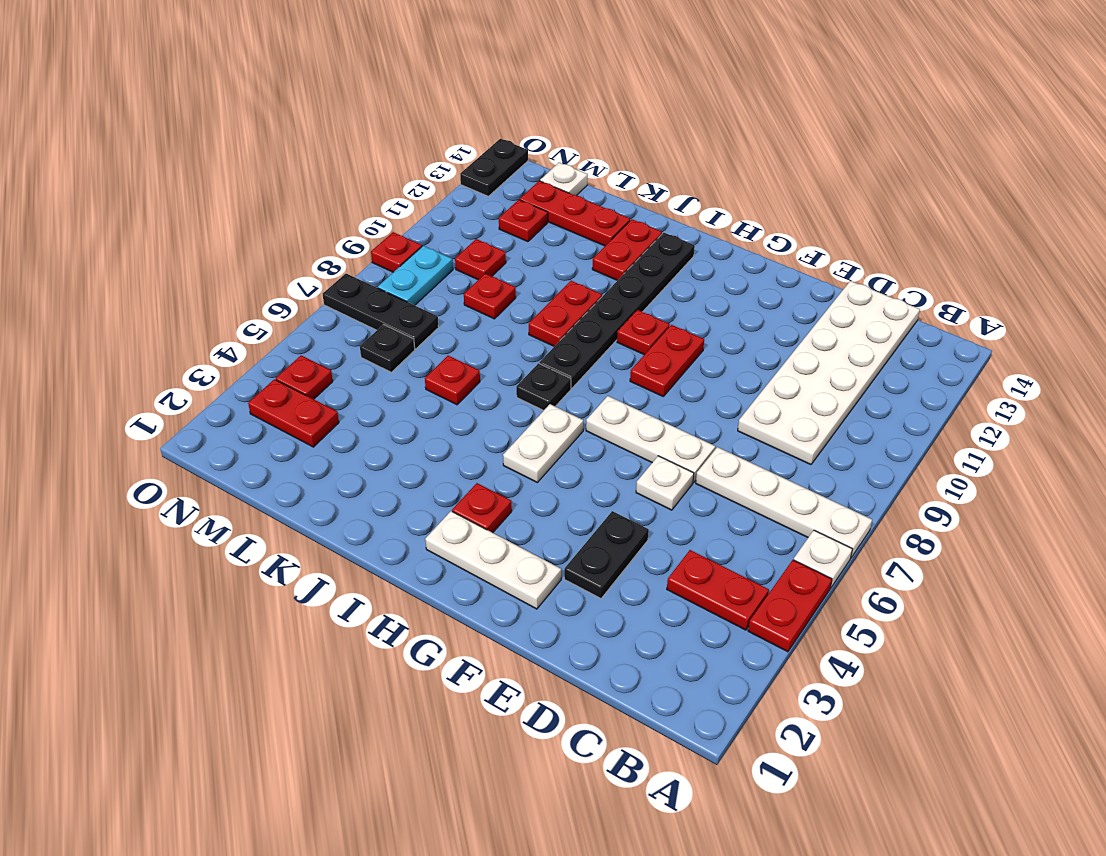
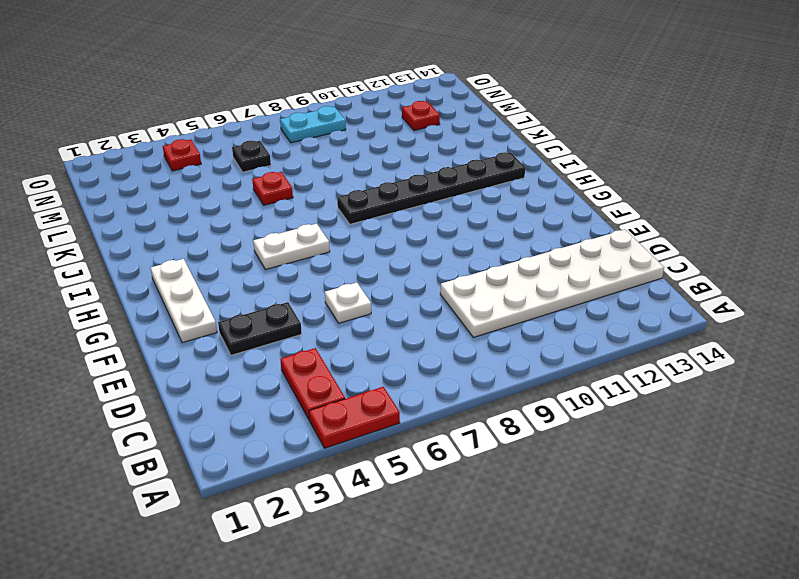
none -> white 1x1 plate [793,530,852,588]
none -> white 1x4 plate [696,447,872,558]
none -> white 1x3 plate [586,396,715,483]
none -> red 1x2 plate [630,325,704,396]

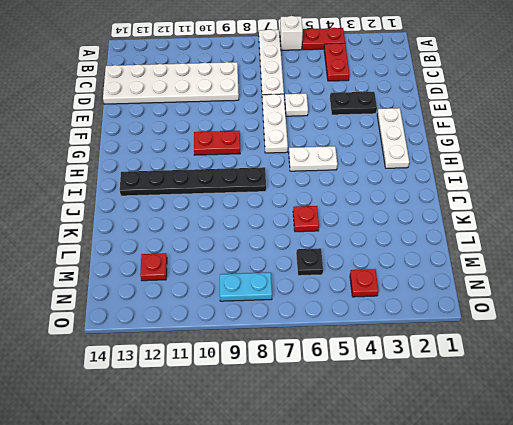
white 1x1 brick [280,16,303,50] -> white 1x1 plate [793,530,852,588]
none -> red 1x1 plate [452,483,512,533]
none -> red 1x1 plate [617,310,670,355]
none -> black 1x1 plate [516,363,571,410]
none -> red 1x2 plate [529,281,602,346]

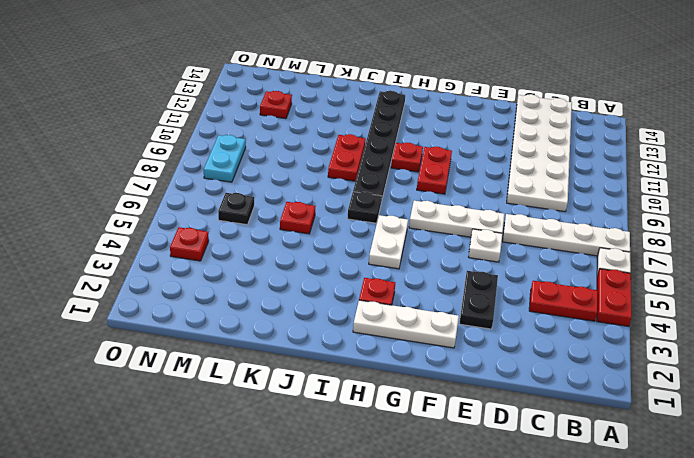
none -> red 1x2 plate [592,219,662,281]
none -> red 1x3 plate [520,181,630,246]
none -> red 1x1 plate [464,273,516,319]
none -> red 1x2 plate [248,379,339,447]

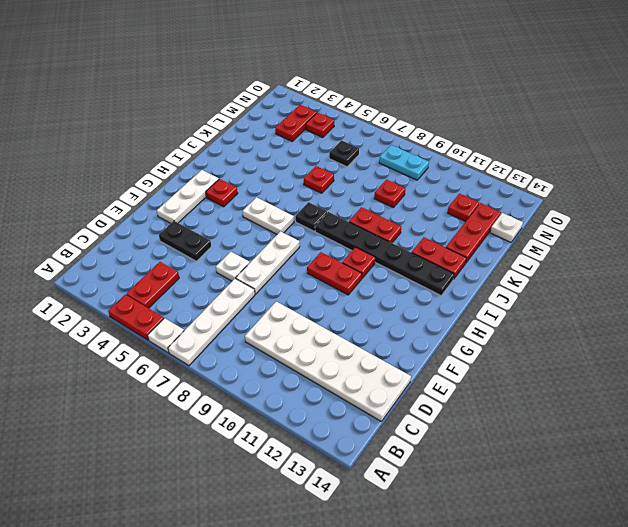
none -> black 1x3 plate [323,274,439,349]
none -> red 1x1 plate [455,239,506,280]
none -> red 1x1 plate [371,232,422,272]
none -> black 1x2 plate [460,139,528,196]

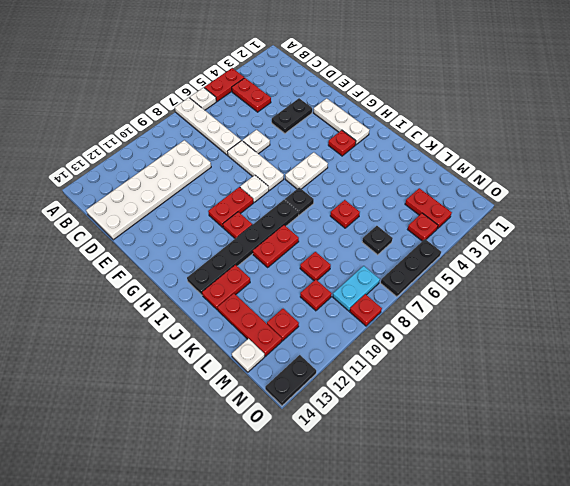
white 1x1 plate [240,175,269,202] -> none
black 1x3 plate [381,239,441,297] -> black 1x3 plate turned to [323,274,439,349]

